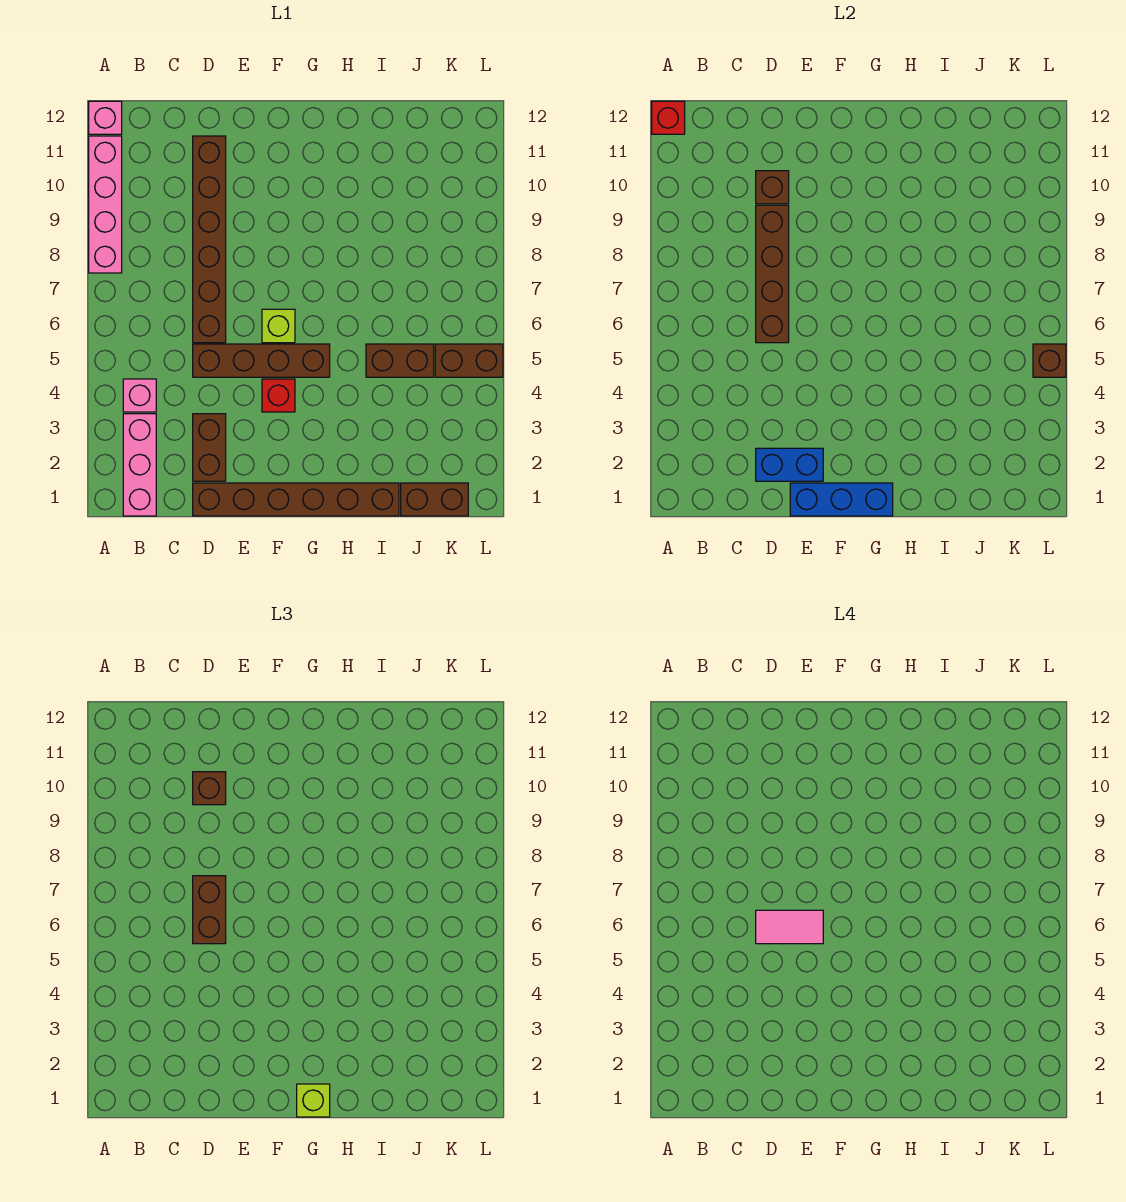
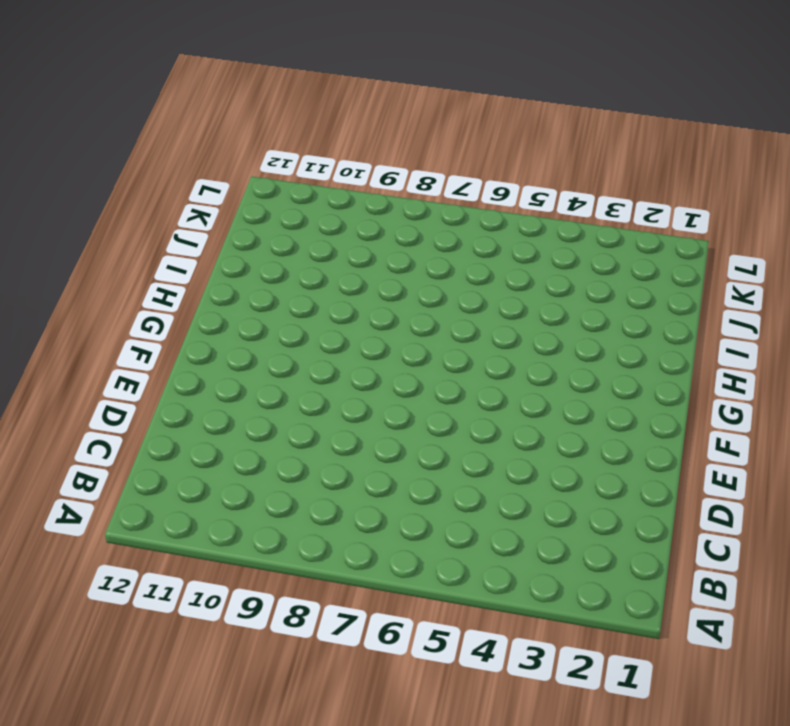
none -> pink 1x4 brick [89,136,122,273]
none -> pink 1x1 brick [89,101,122,134]
none -> pink 1x3 brick [123,414,156,516]

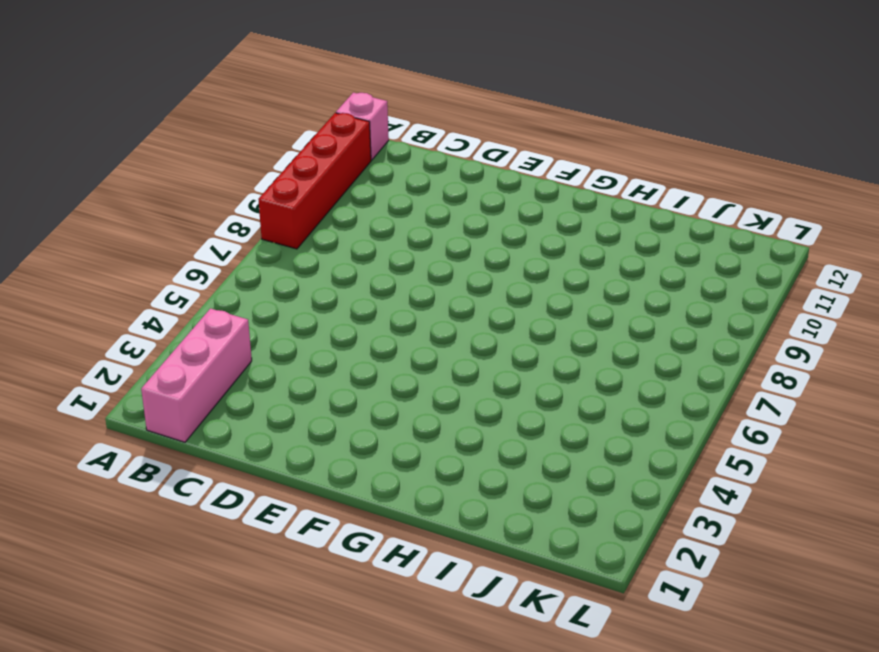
red 1x4 brick [258,113,371,249] -> pink 1x4 brick [89,136,122,273]
none -> pink 1x1 brick [123,379,156,412]
none -> brown 1x6 brick [193,483,399,516]
none -> brown 1x2 brick [193,414,226,481]

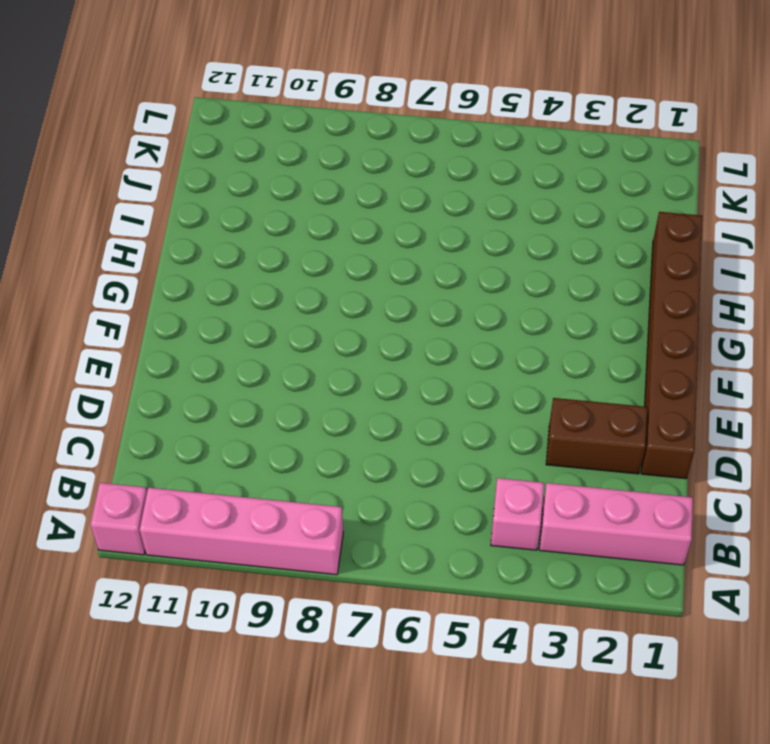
none -> brown 1x4 brick [193,344,330,377]
none -> brown 1x6 brick [193,136,226,343]
none -> red 1x1 brick [262,379,295,412]

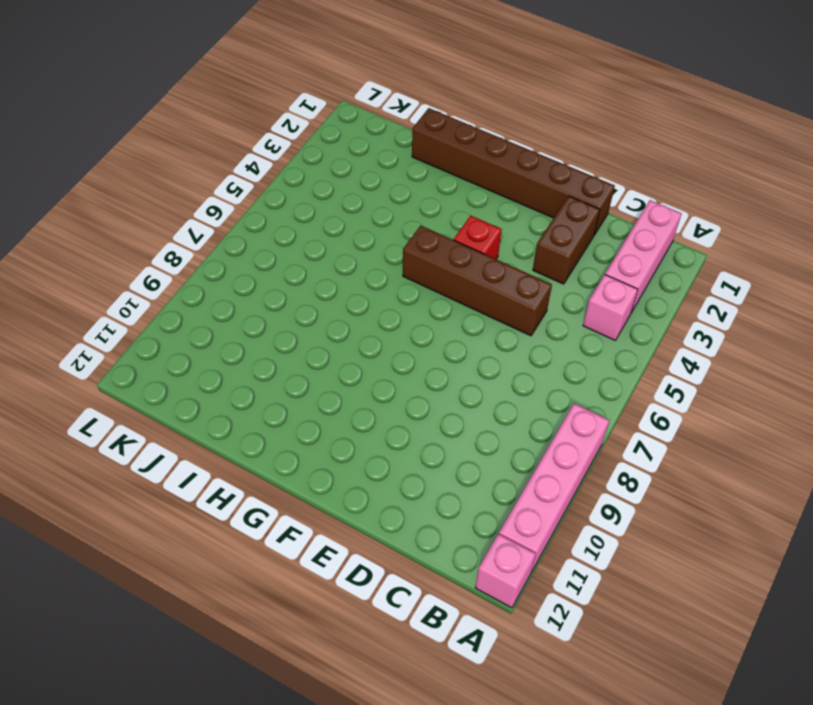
none -> brown 1x6 brick [193,136,226,343]
none -> lime 1x1 brick [262,309,295,343]
none -> brown 1x2 brick [366,344,434,377]

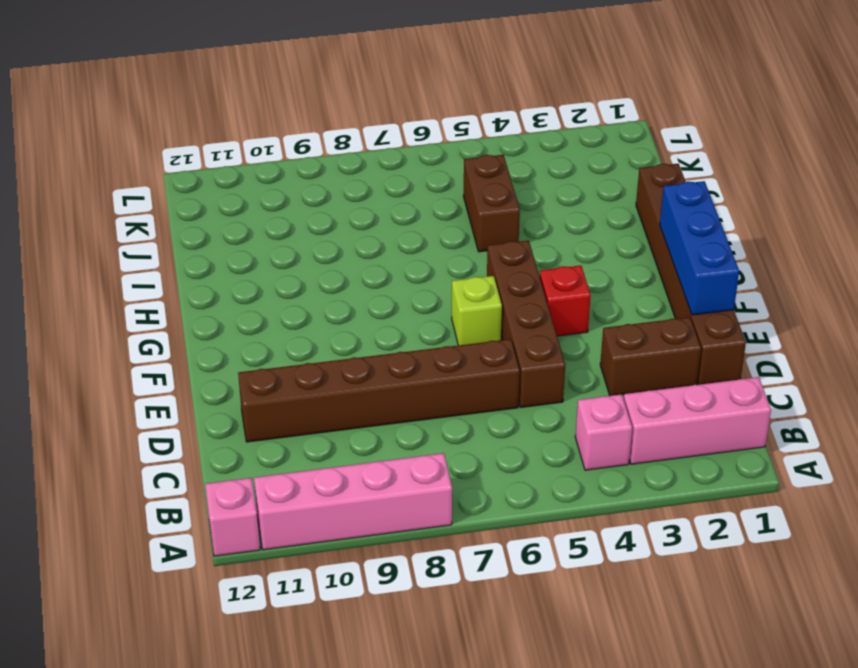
none -> brown 1x2 brick [401,483,468,516]
none -> brown 1x2 brick [435,344,503,377]
none -> red 1x1 brick [652,101,685,134]

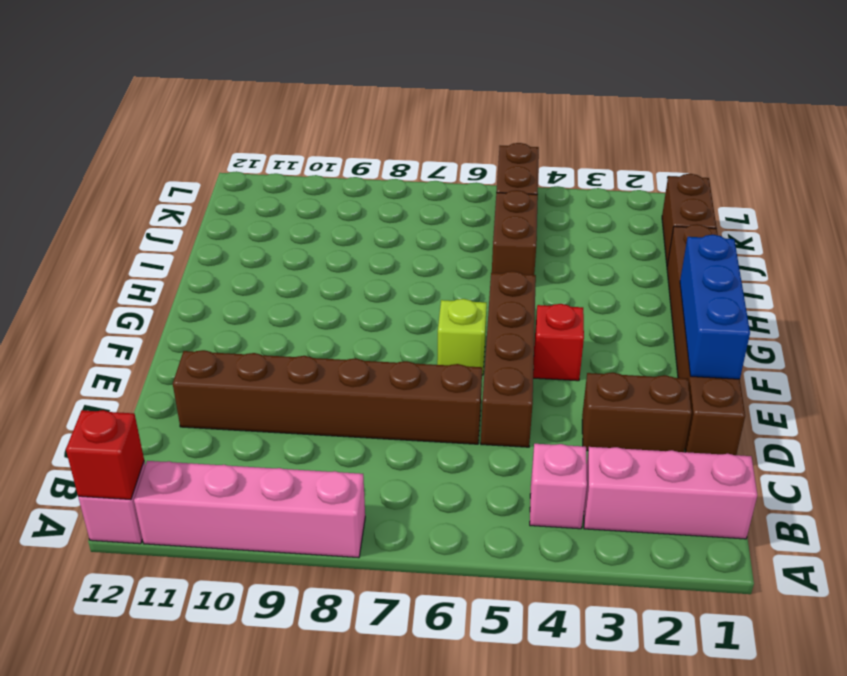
none -> blue 1x2 brick [756,448,823,481]
none -> brown 1x4 brick [756,205,789,343]
none -> brown 1x1 brick [756,171,789,204]

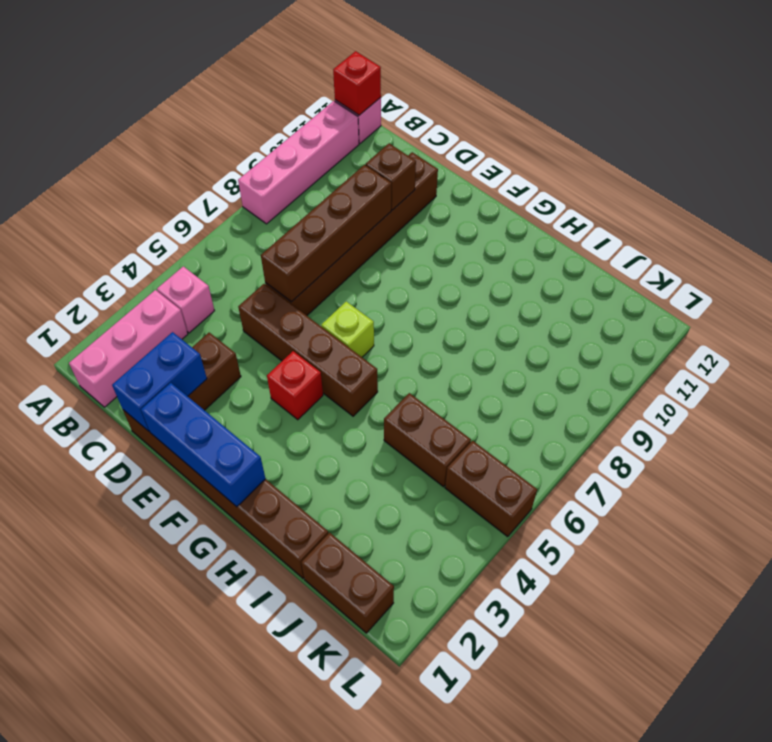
blue 1x2 brick [112,332,207,431] -> blue 1x2 brick turned to [756,448,823,481]
none -> brown 1x1 brick [1033,344,1066,377]
none -> brown 1x2 brick [193,876,226,944]
none -> brown 1x1 brick [193,772,226,805]

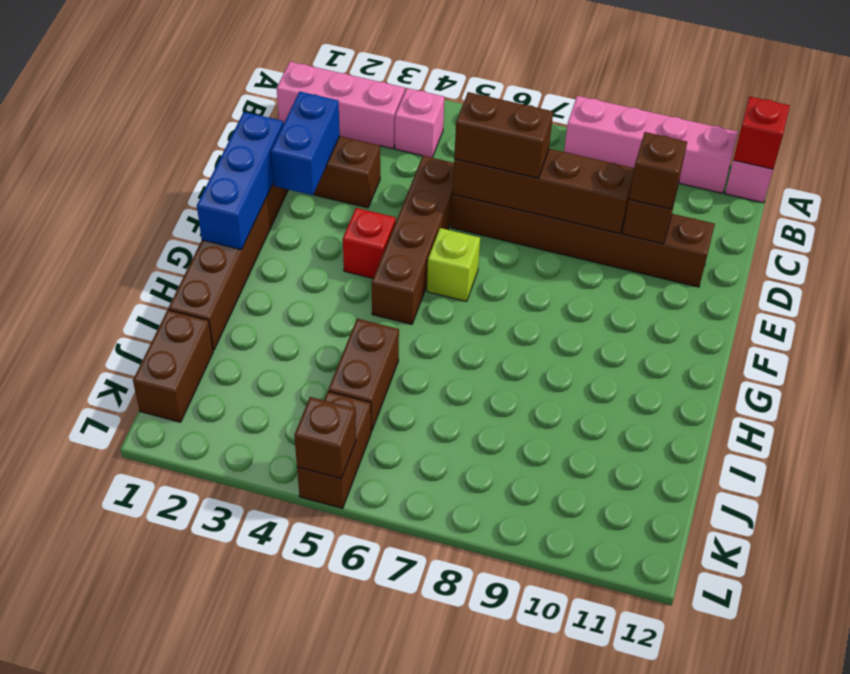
none -> lime 1x1 brick [297,1084,330,1117]
none -> pink 1x2 tile [756,910,823,944]

